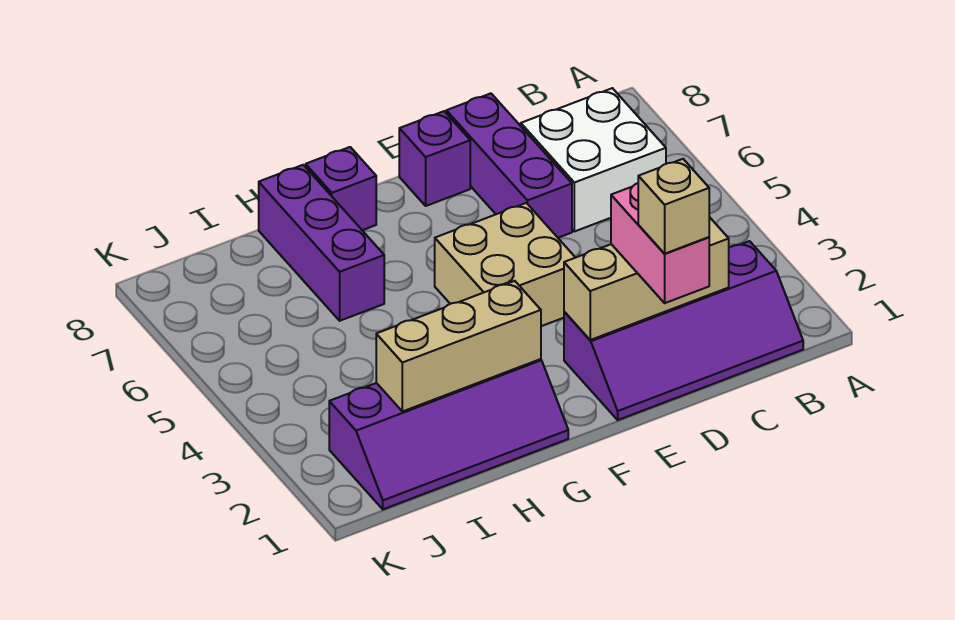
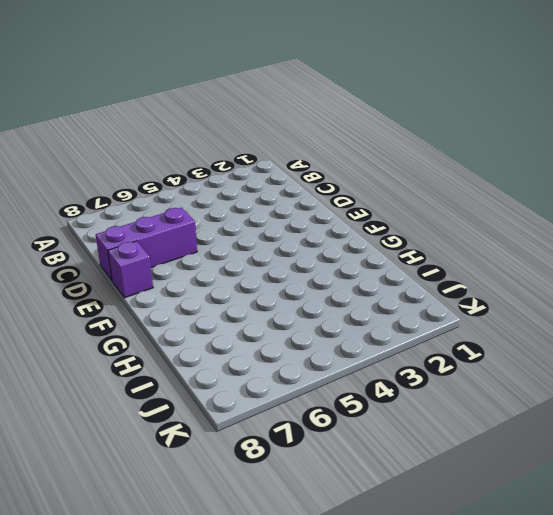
none -> purple 2x4 slope [564,241,803,420]
none -> white 2x2 brick [521,88,666,232]
none -> tan 2x2 brick [435,203,576,326]

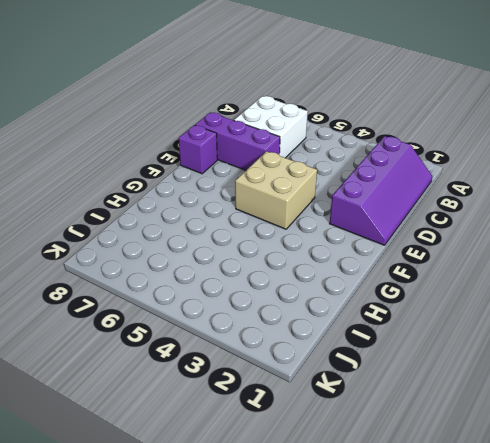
none -> purple 2x4 slope [329,359,568,509]
none -> purple 1x1 brick [306,147,376,230]
none -> purple 1x3 brick [259,165,384,321]

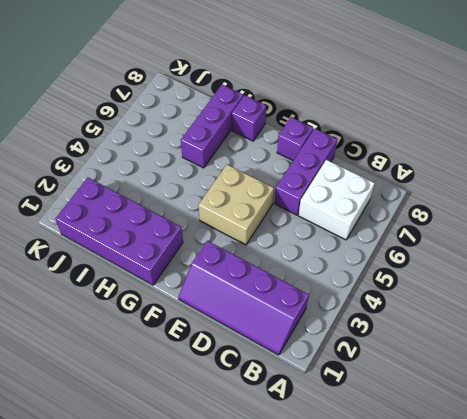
purple 2x4 brick [55,178,183,285] -> purple 2x4 slope [329,359,568,509]
none -> tan 1x3 brick [564,217,729,340]
none -> tan 1x3 brick [376,281,541,411]
none -> pink 1x2 brick [611,183,709,303]

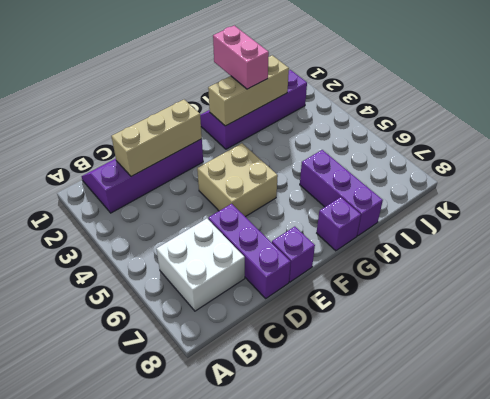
pink 1x2 brick [213,26,269,89] -> pink 1x2 brick moved to [611,183,709,303]
none -> tan 1x1 brick [638,159,709,254]

